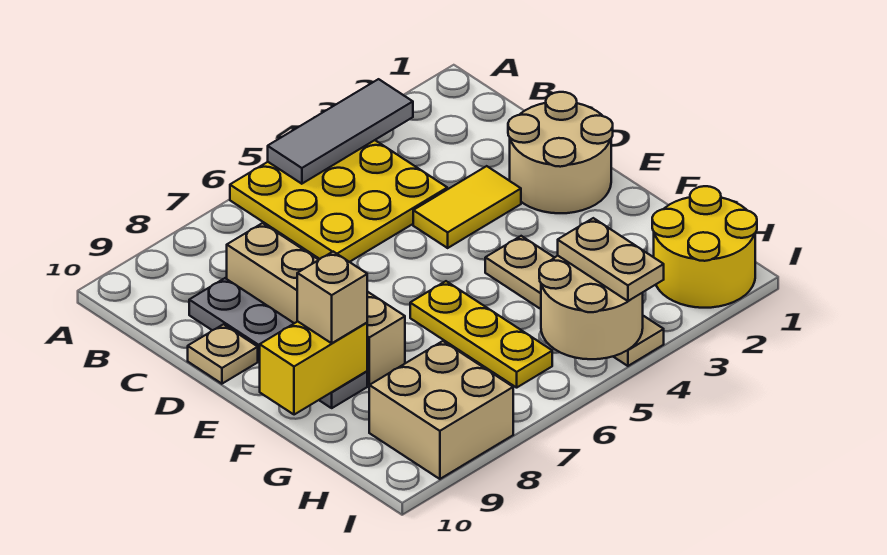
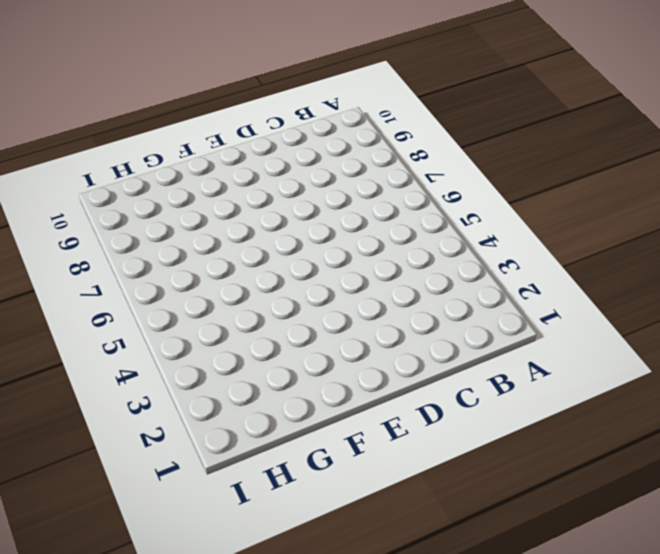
none -> yellow 3x3 plate [230,140,447,262]
none -> tan 1x4 brick [227,223,405,385]
none -> grey 1x4 plate [189,278,367,408]

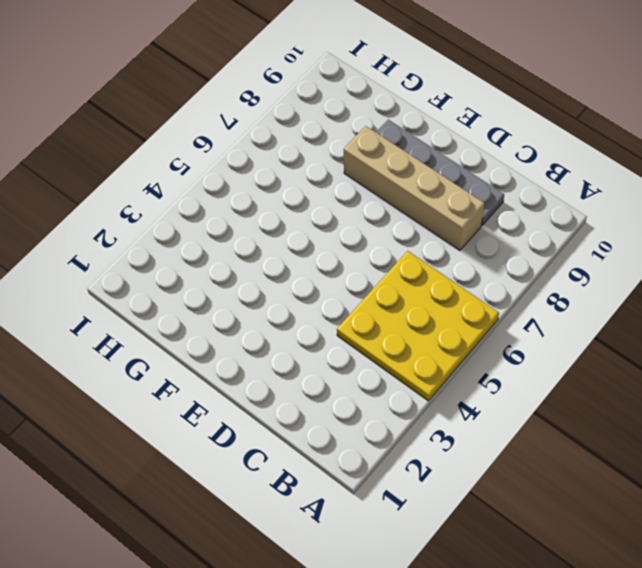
none -> tan 2x2 round brick [508,92,613,213]
none -> yellow 1x2 tile [413,166,521,248]
none -> tan 1x1 plate [188,324,258,384]

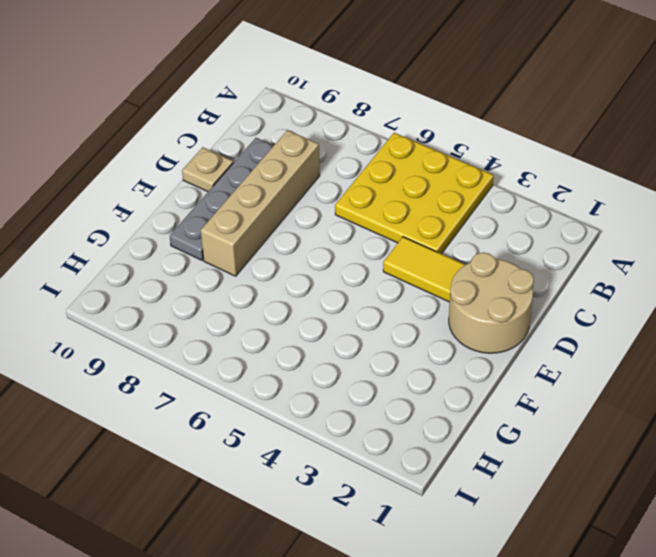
none -> tan 1x4 plate [485,236,664,366]
none -> yellow 1x3 plate [410,281,552,388]
none -> yellow 2x2 round brick [652,186,757,308]

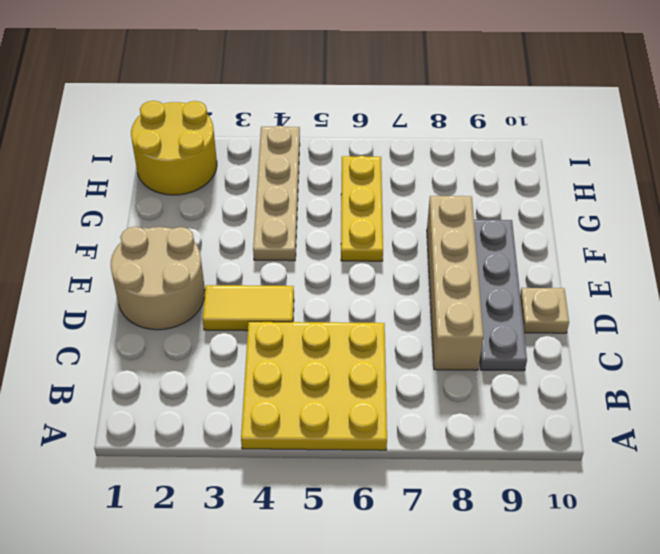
none -> tan 2x2 brick [369,341,513,479]
none -> grey 1x3 tile [268,79,413,184]
none -> yellow 1x2 brick [260,321,367,415]

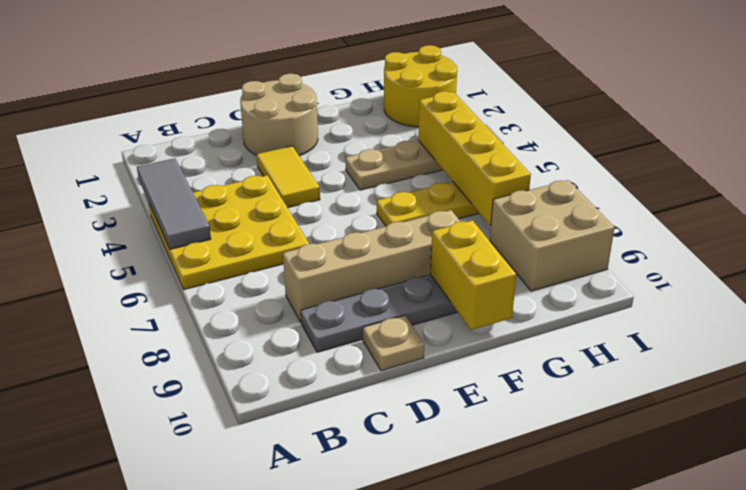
yellow 1x4 brick [418,91,531,226] -> tan 2x2 round brick [539,256,643,359]
none -> tan 1x1 brick [297,252,367,343]
none -> tan 1x2 plate [558,218,664,301]

